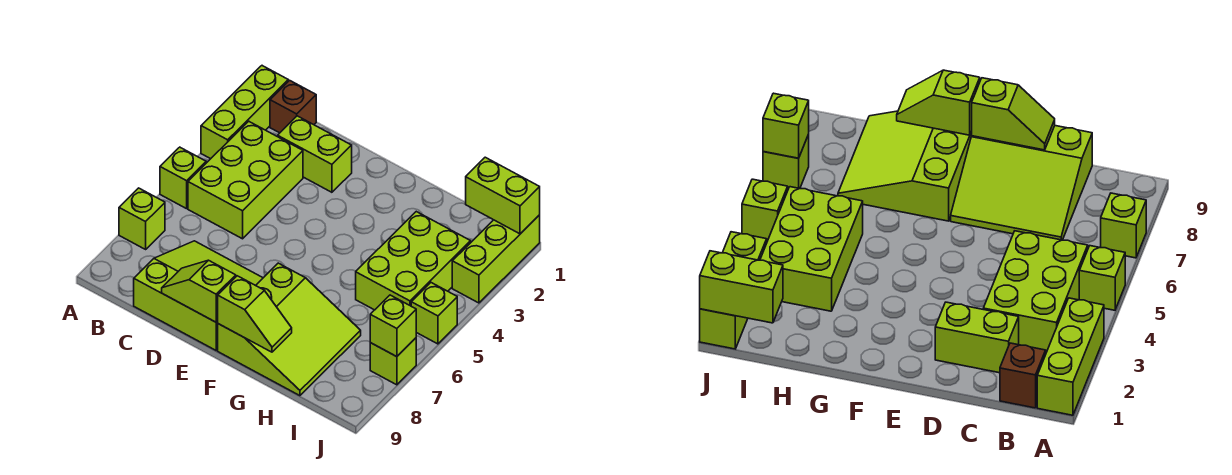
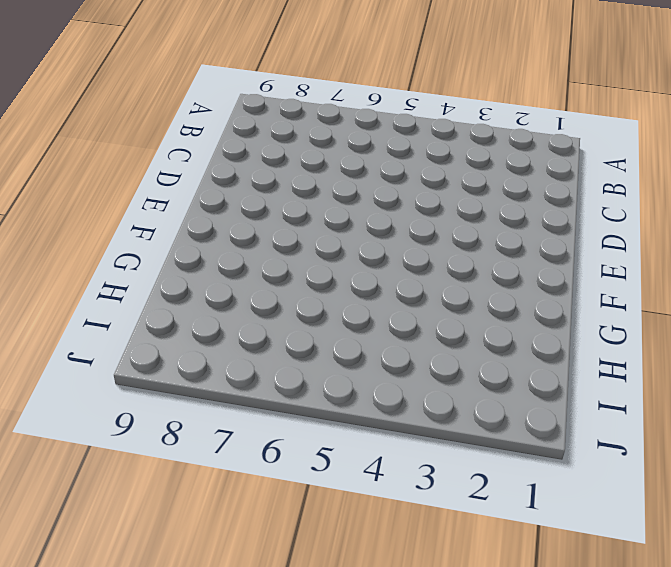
none -> lime 1x3 brick [201,66,288,159]
none -> lime 1x1 brick [160,147,206,209]
none -> lime 1x1 brick [119,188,165,249]

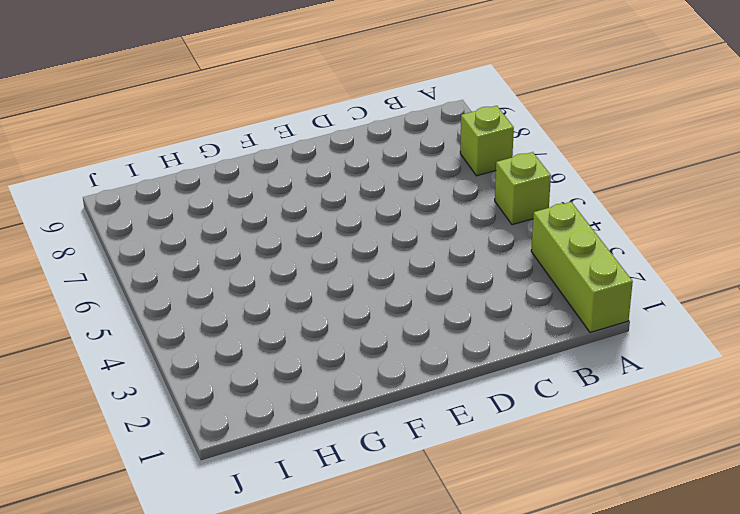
none -> brown 1x1 brick [270,80,316,133]
none -> lime 2x3 brick [188,121,303,239]
none -> lime 1x2 brick [278,116,352,192]

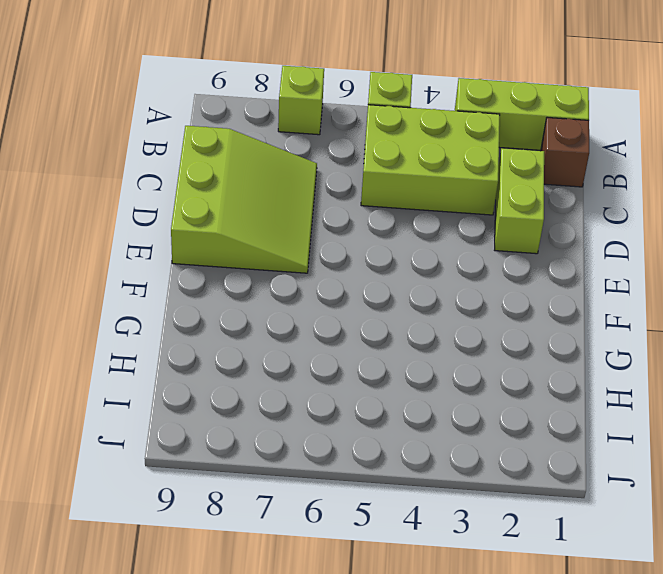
none -> lime 3x3 slope [218,263,361,396]
none -> lime 2x3 brick [356,212,471,310]
none -> lime 1x3 brick [452,215,540,303]

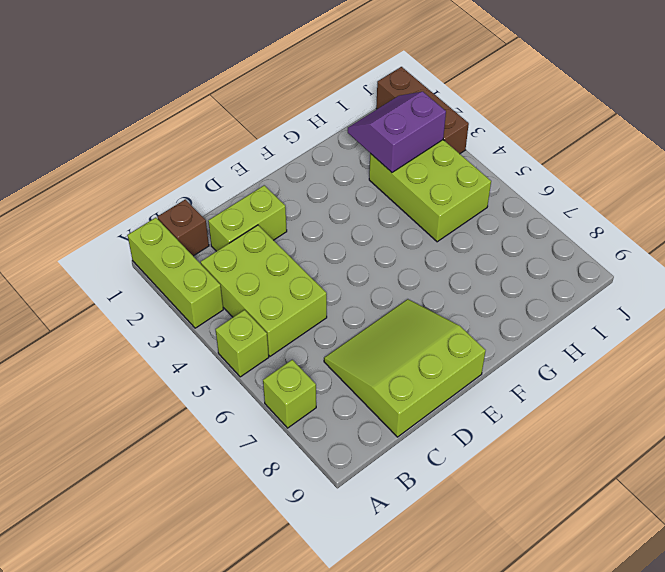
purple 2x2 slope [348,92,446,172] -> none
brown 1x3 brick [376,67,469,154] -> lime 1x3 brick [452,215,540,303]
none -> lime 3x3 slope [218,263,361,396]
none -> lime 1x1 brick [411,283,457,344]
none -> lime 1x1 brick [370,338,416,385]

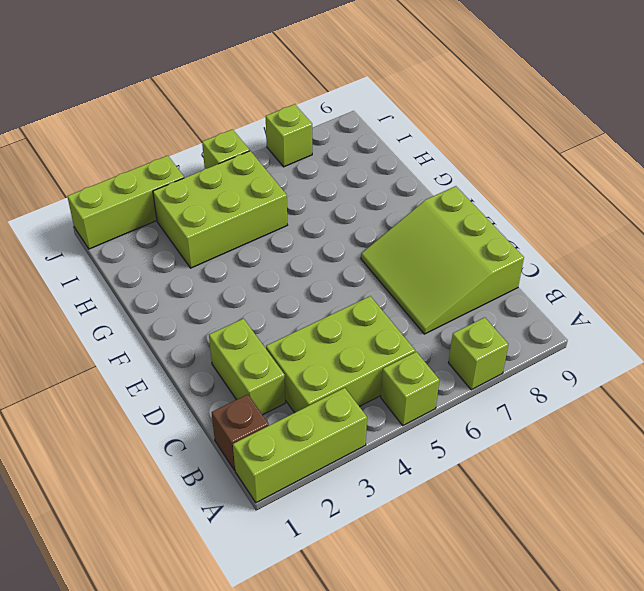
none -> lime 3x3 slope [218,263,361,396]
none -> lime 1x2 slope [162,260,236,322]
none -> lime 1x2 slope [218,276,292,352]

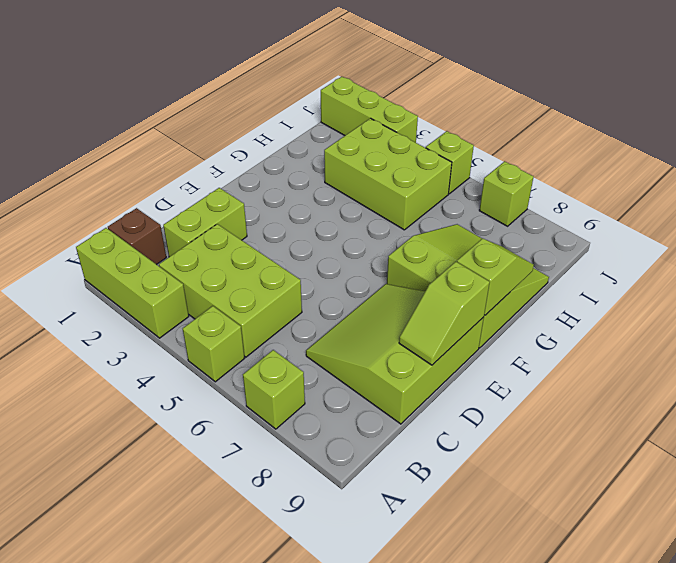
none -> lime 1x2 brick [466,157,540,234]
none -> lime 1x1 brick [370,295,416,357]

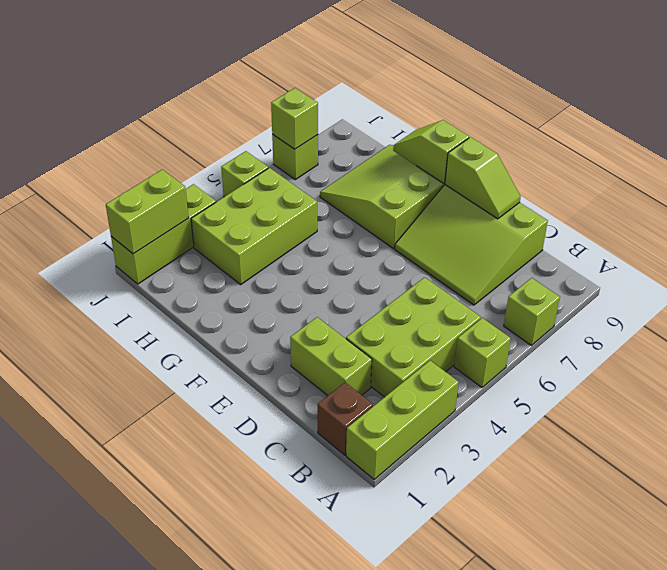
lime 1x2 brick [106,170,188,254] -> lime 1x2 brick turned to [466,157,540,234]

